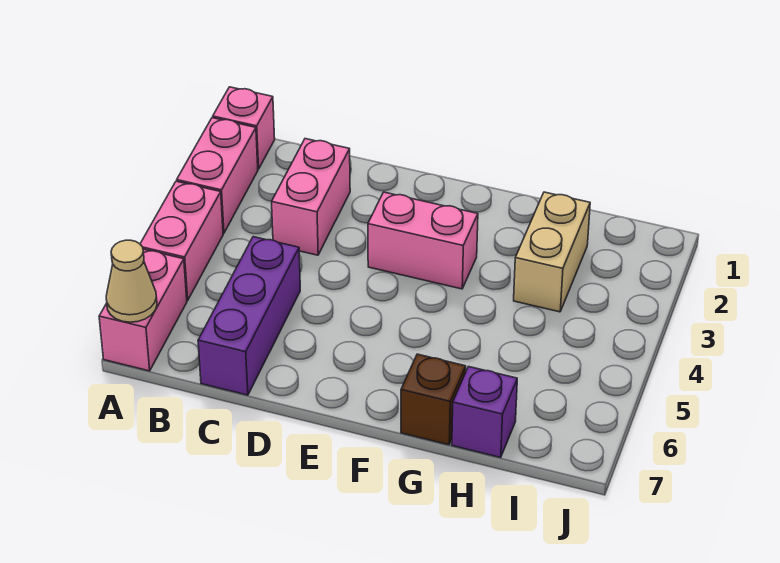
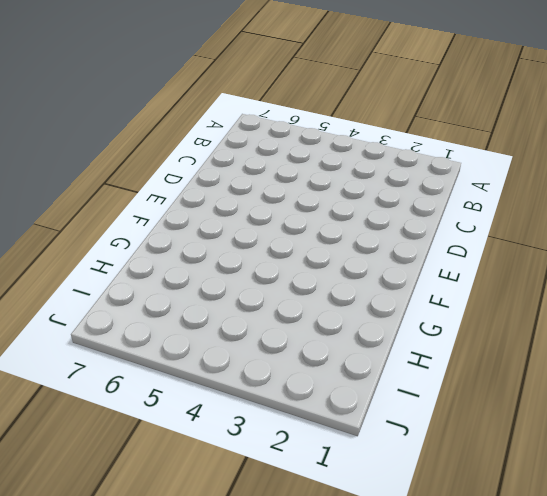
none -> pink 1x1 brick [213,87,275,169]
none -> pink 1x2 brick [177,118,258,233]

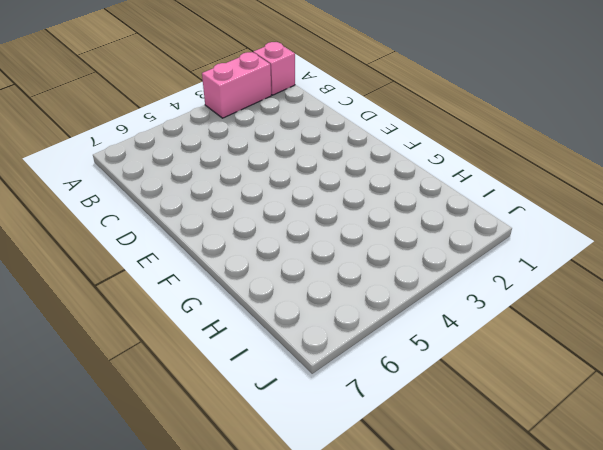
none -> pink 1x2 brick [140,181,223,300]
none -> pink 1x2 brick [99,249,187,371]

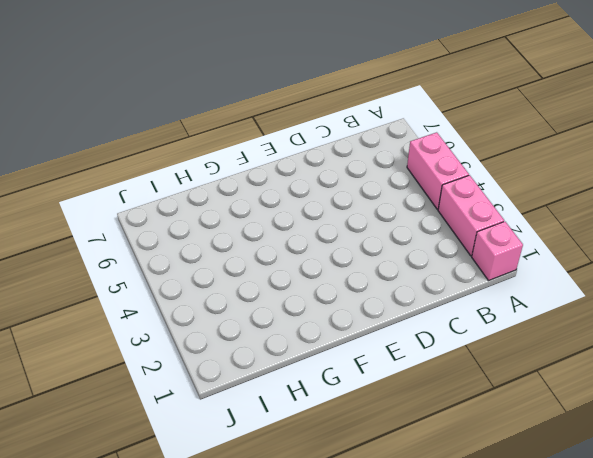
none -> pink 1x2 brick [99,249,187,371]
none -> pink 1x2 brick [272,139,350,255]

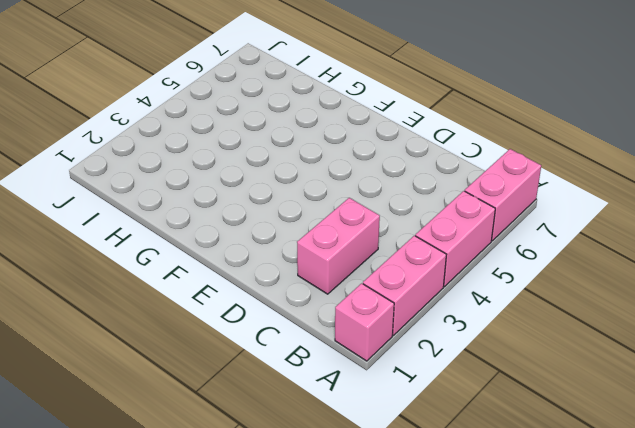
none -> purple 1x3 brick [198,237,300,395]
none -> pink 1x2 brick [368,192,478,289]

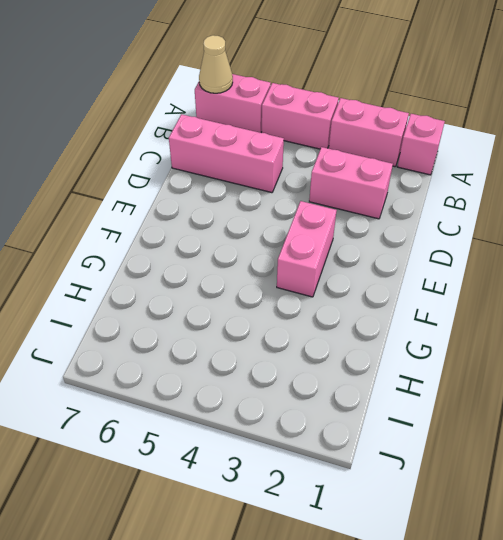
pink 1x3 brick [169,114,284,193] -> purple 1x3 brick [198,237,300,395]
none -> brown 1x1 brick [401,354,466,445]
none -> tan 1x2 brick [514,192,590,312]

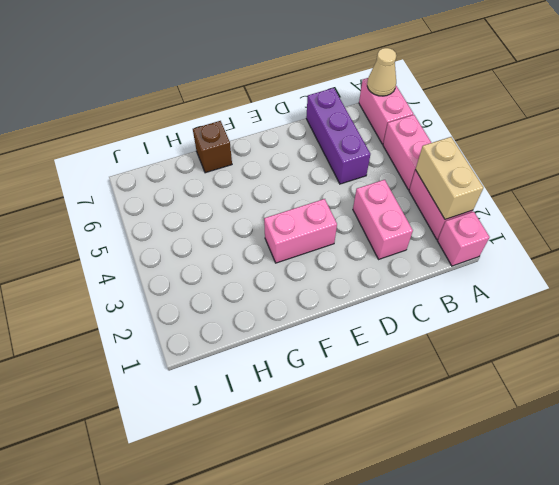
tan 1x2 brick [415,137,483,219] -> tan 1x2 brick moved to [514,192,590,312]
none -> purple 1x1 brick [452,367,517,457]

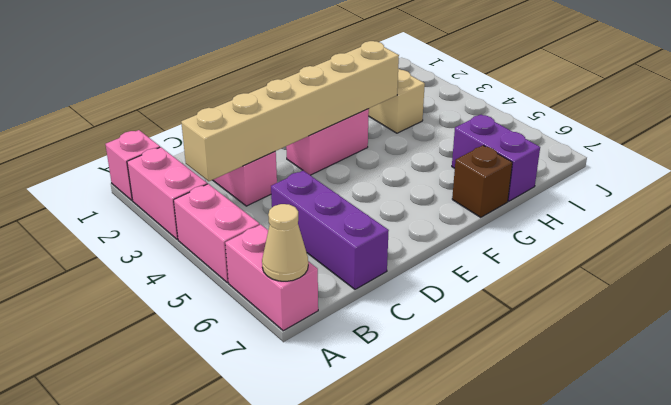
tan 1x6 brick [181,41,399,181] -> none
purple 1x2 brick [452,115,540,201] -> purple 1x1 brick [452,367,517,457]

